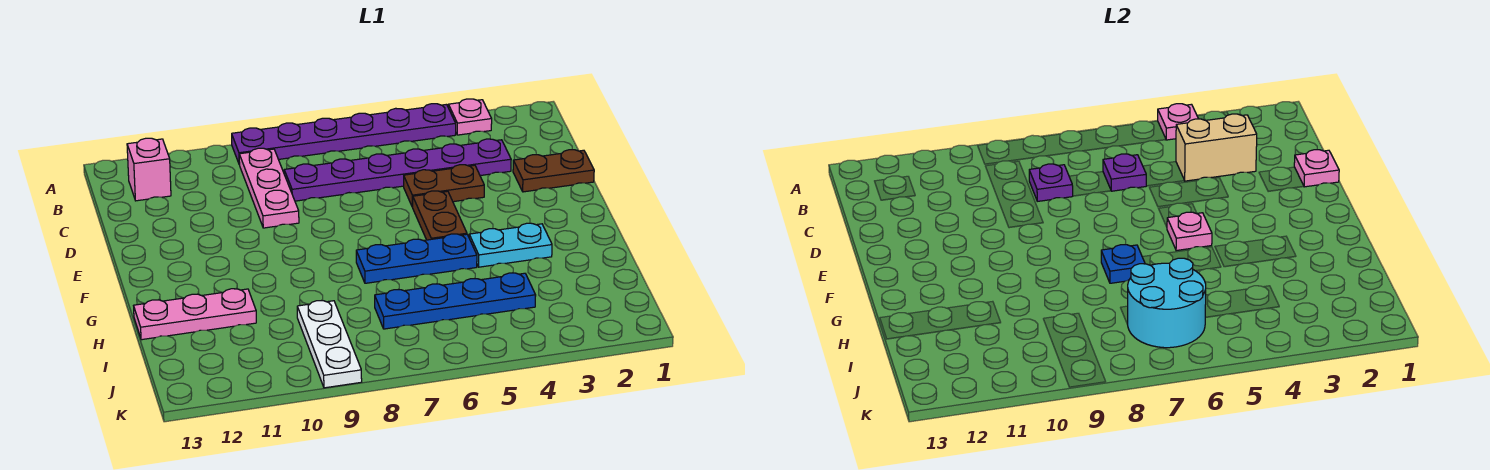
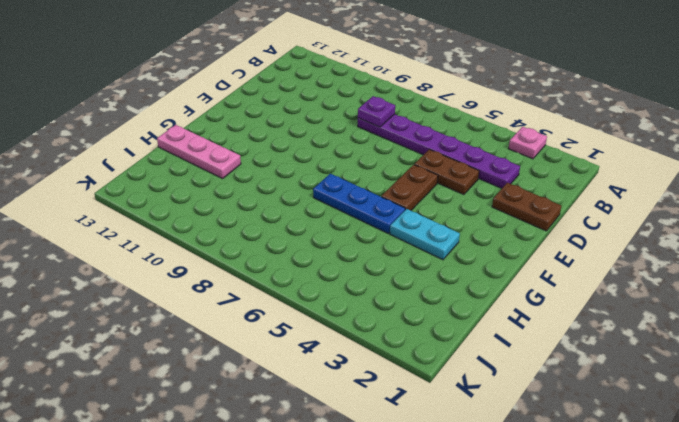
none -> purple 1x6 plate [232,104,456,164]
none -> pink 1x3 plate [239,148,299,228]
none -> pink 1x1 brick [127,138,171,201]

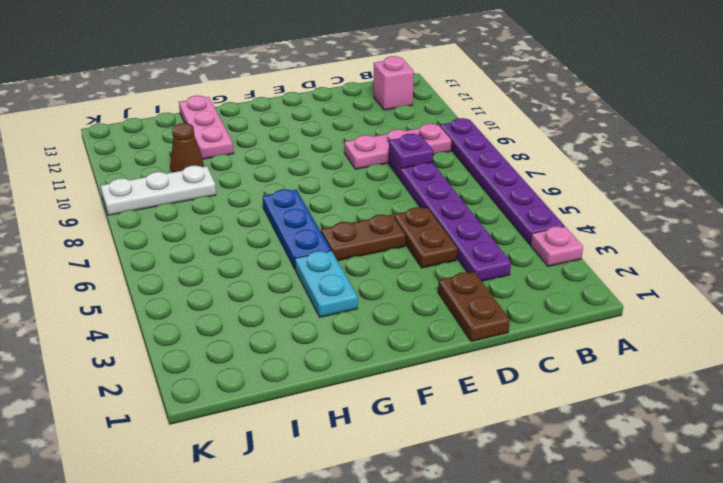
brown 1x1 cone [170,123,204,173] -> none
none -> blue 1x4 plate [375,273,536,329]
none -> pink 1x1 plate [1158,104,1198,140]
none -> tan 1x2 brick [1176,114,1257,181]

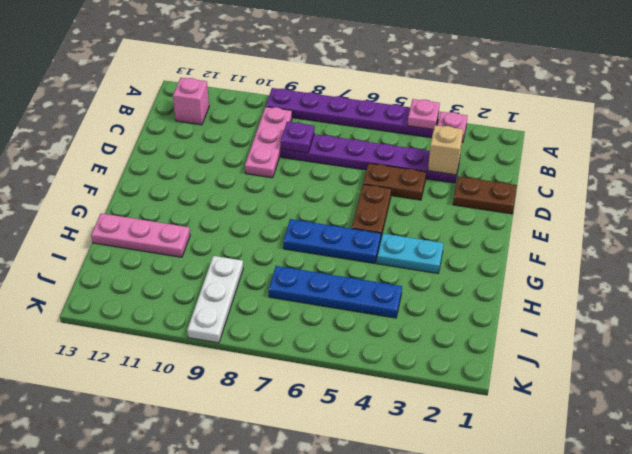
tan 1x1 brick [428,125,463,175] -> tan 1x2 brick [1176,114,1257,181]
none -> purple 1x1 plate [1103,154,1146,191]
none -> pink 1x1 plate [1294,150,1339,187]
none -> pink 1x1 plate [1167,212,1212,251]

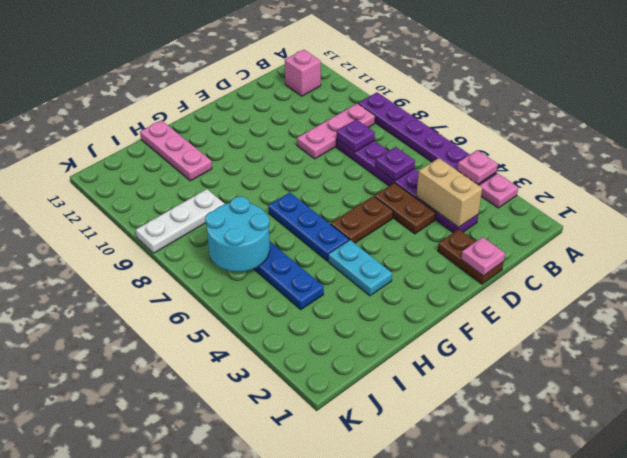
none -> pink 1x1 plate [1167,212,1212,251]
none -> blue 1x1 plate [1101,245,1145,283]

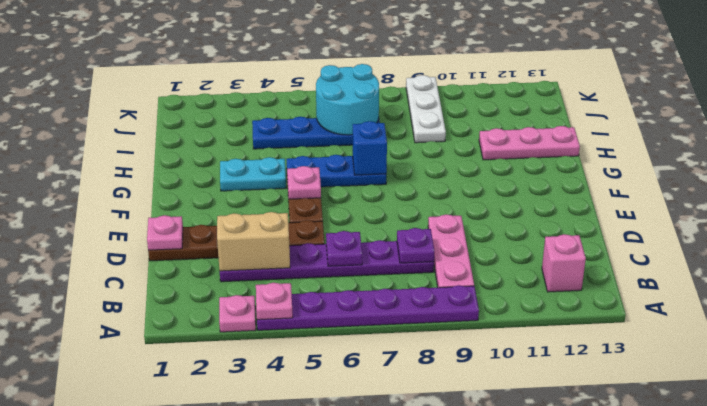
blue 1x1 brick [353,121,387,175] -> blue 1x1 plate [1101,245,1145,283]

